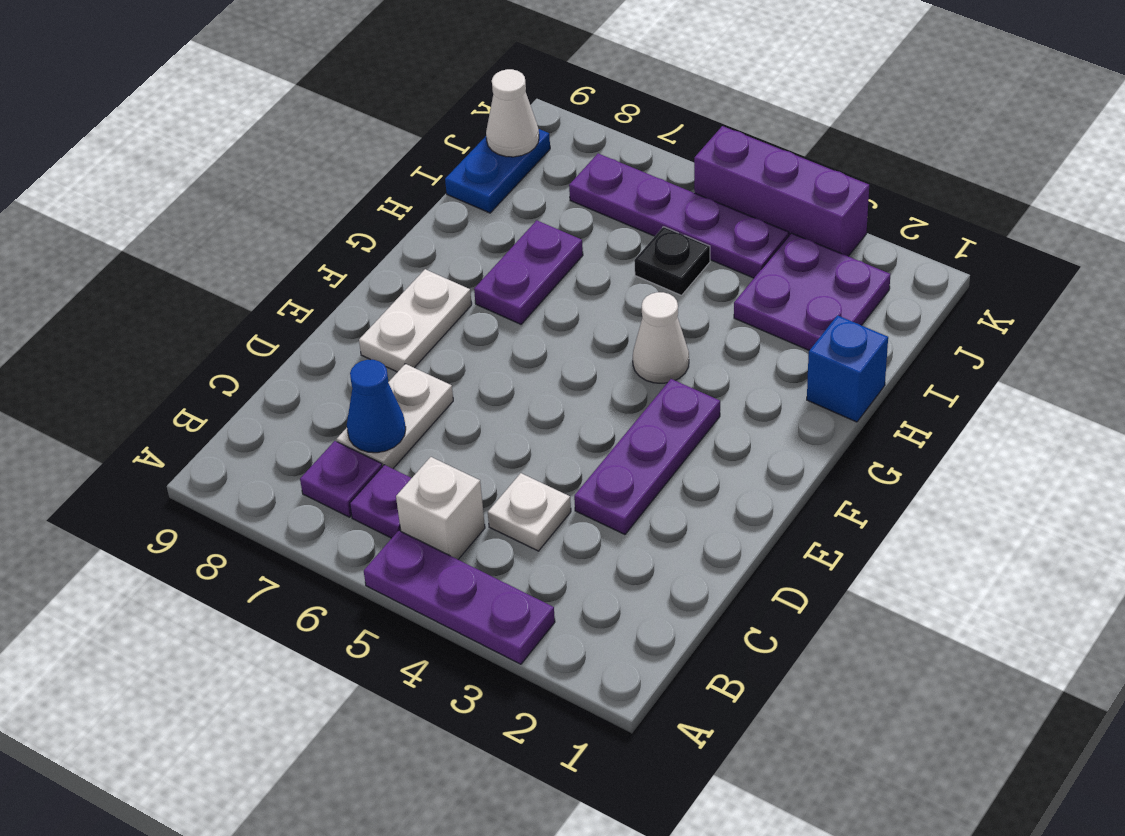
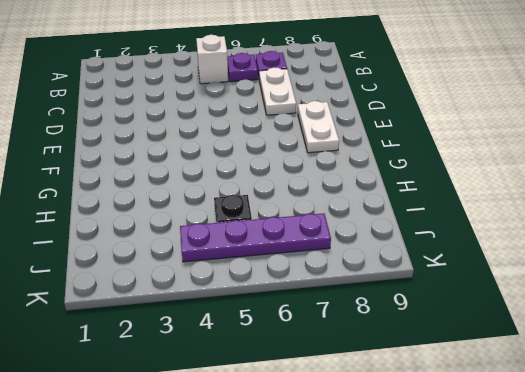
none -> purple 1x3 plate [364,530,555,664]
none -> white 1x1 plate [488,473,571,551]
none -> purple 1x3 plate [574,379,720,534]

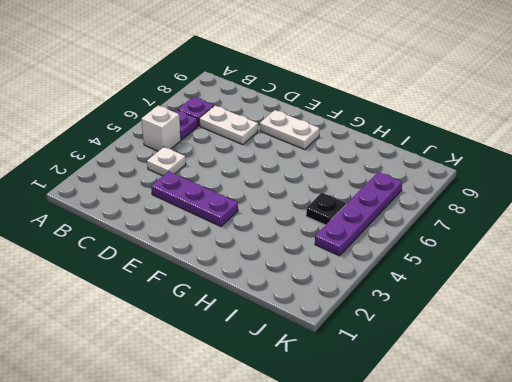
none -> purple 1x3 plate [364,530,555,664]
none -> white 1x1 cone [633,292,689,383]
none -> purple 1x2 plate [474,220,583,324]

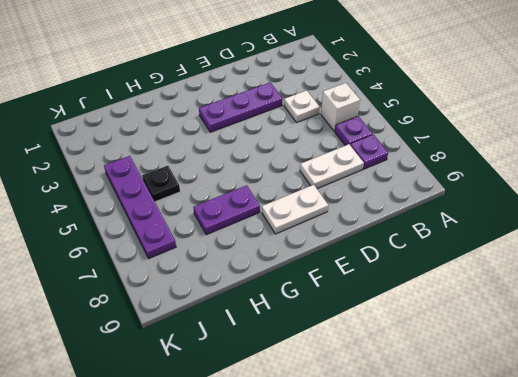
none -> purple 1x3 plate [364,530,555,664]
none -> white 1x1 cone [633,292,689,383]
none -> blue 1x1 brick [807,315,888,422]

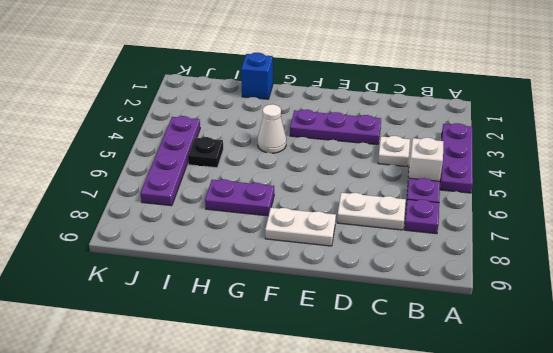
none -> purple 2x2 plate [734,233,891,350]
none -> blue 1x2 plate [445,129,550,213]
none -> purple 1x3 brick [694,126,869,256]

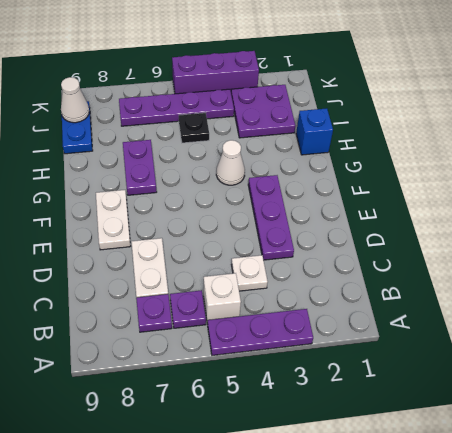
none -> blue 1x1 cone [347,360,406,453]

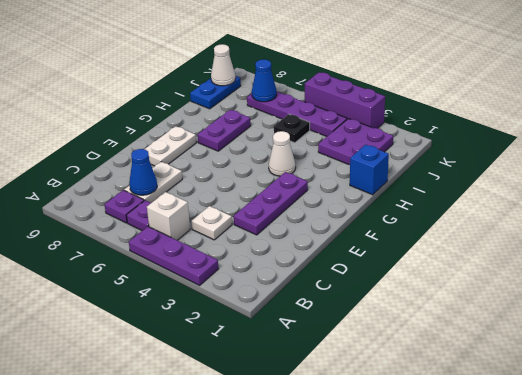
blue 1x1 cone [252,60,277,102] -> none

